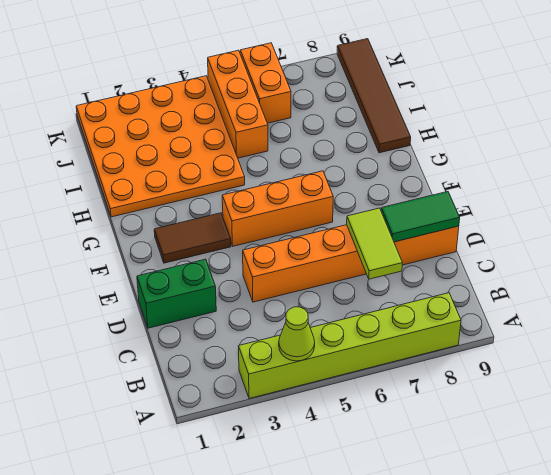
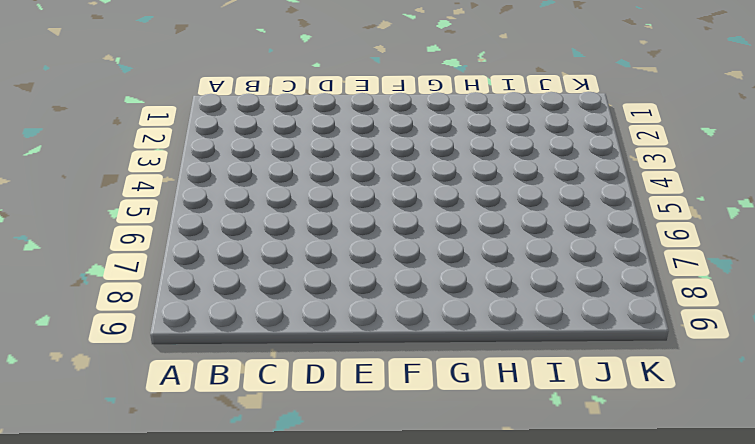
none -> lime 1x6 brick [239,293,461,399]
none -> green 1x2 brick [137,259,216,328]
none -> orange 1x6 brick [243,225,459,302]

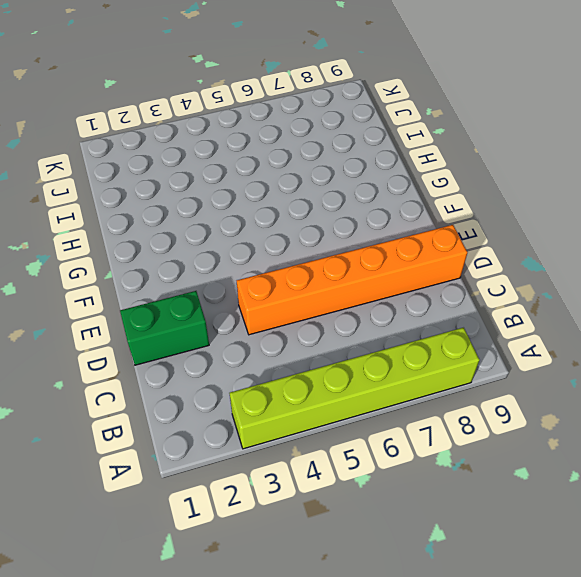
none -> brown 1x2 tile [154,213,231,263]
none -> orange 1x3 brick [222,171,333,246]
none -> orange 4x4 plate [76,76,245,217]

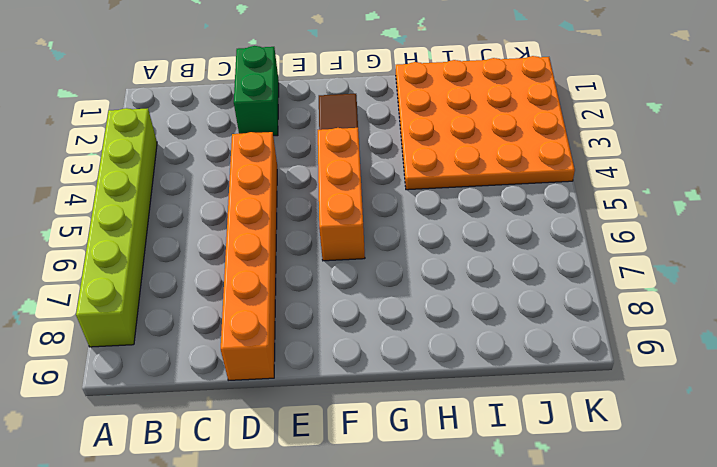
none -> brown 1x4 tile [337,39,411,153]
none -> orange 1x3 brick [208,50,268,158]
none -> orange 1x2 brick [240,43,291,123]

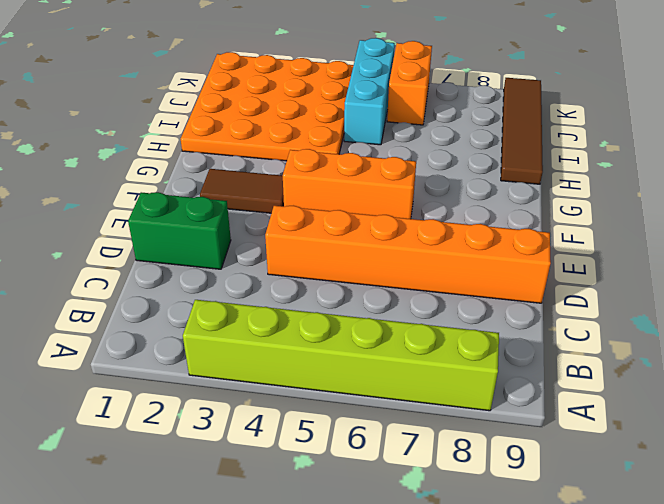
cyan 1x3 brick [344,38,395,145] -> orange 1x3 brick [208,50,268,158]
none -> lime 1x1 cone [279,307,315,361]
none -> lime 1x2 tile [347,208,402,279]
none -> green 1x2 tile [381,192,460,242]

